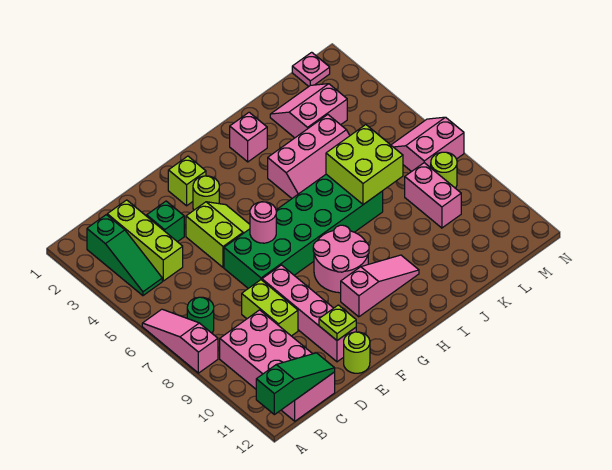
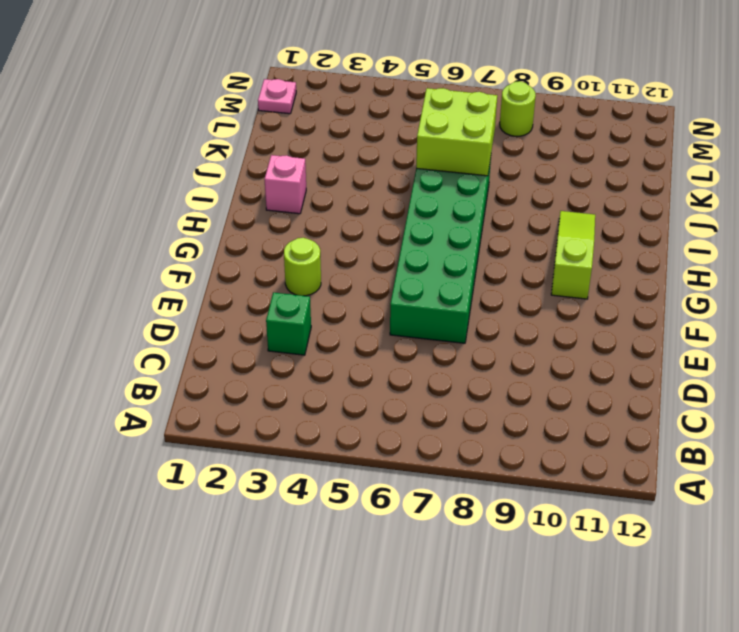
lime 1x3 slope [551,211,595,299] -> pink 1x3 slope [341,255,419,317]
none -> pink 1x3 slope [142,309,218,373]
none -> green 1x3 slope [87,215,162,296]
none -> green 1x1 round brick [187,297,214,333]

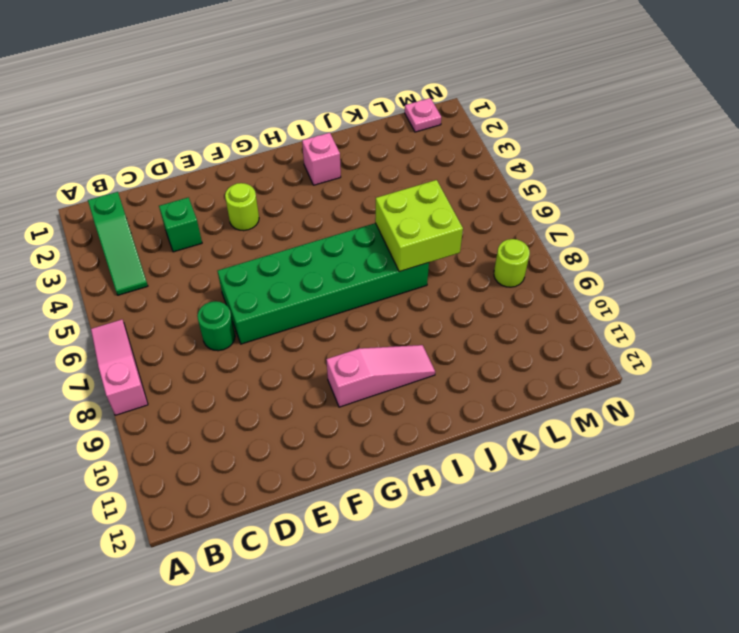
green 1x1 round brick [197,301,235,351] -> green 1x1 round brick moved to [187,297,214,333]
none -> pink 2x4 brick [220,310,335,421]
none -> lime 1x3 brick [107,200,183,281]
none -> lime 1x2 brick [242,280,298,336]

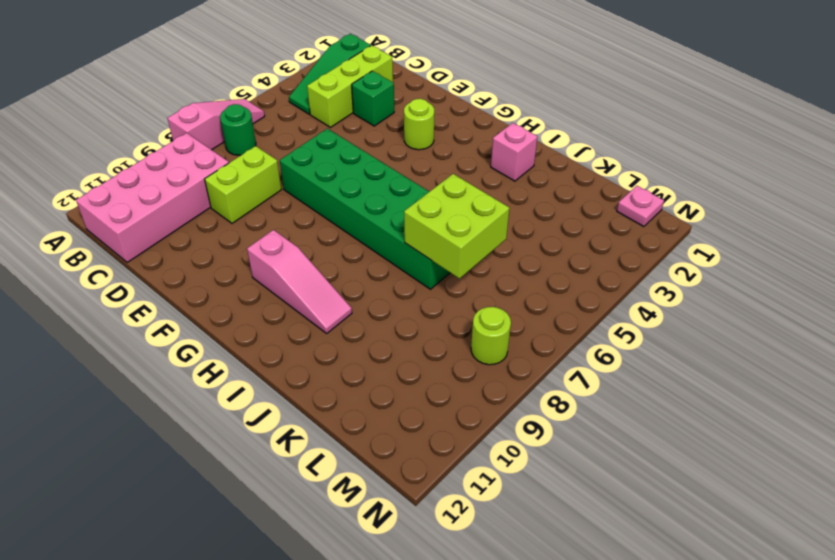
none -> lime 2x2 slope [186,202,250,267]
none -> pink 1x4 brick [262,265,356,362]
none -> lime 1x1 round brick [344,332,370,373]

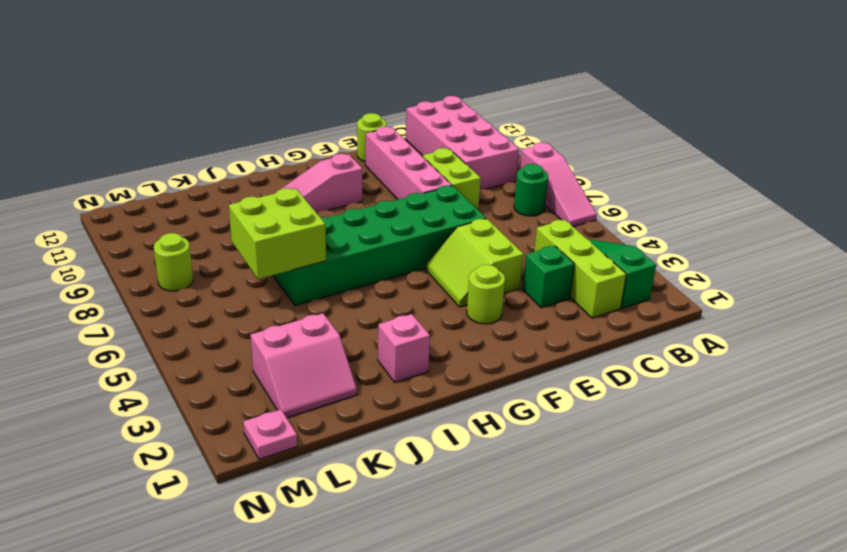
none -> lime 1x1 brick [168,156,206,206]
none -> pink 2x2 round brick [313,225,369,293]
none -> pink 2x3 slope [268,115,350,198]

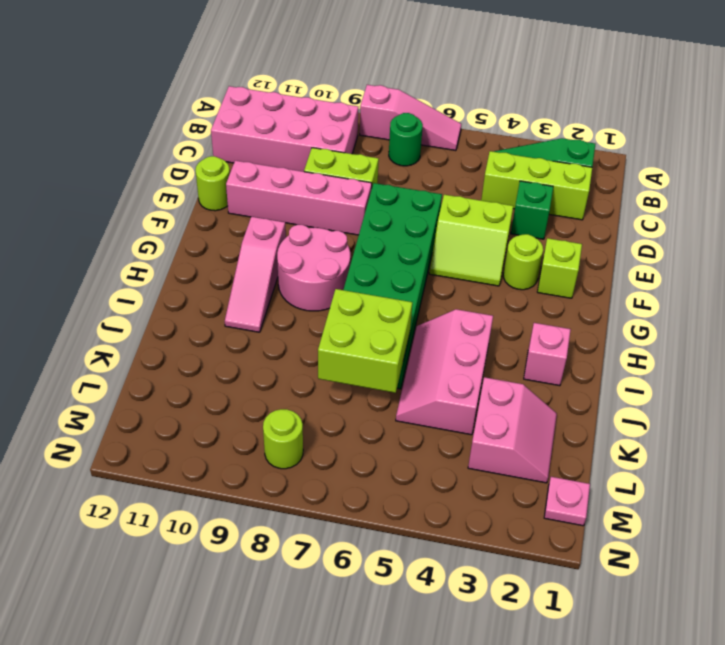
none -> pink 1x2 brick [405,163,461,228]
none -> pink 2x2 slope [391,117,464,172]
none -> green 1x3 slope [256,353,335,415]

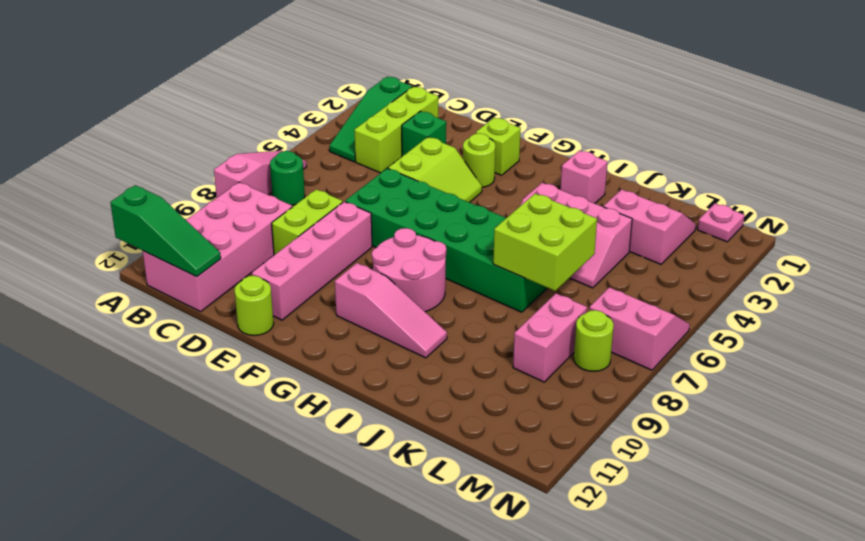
none -> lime 1x1 plate [319,305,356,340]
none -> pink 1x1 round brick [250,202,276,243]

